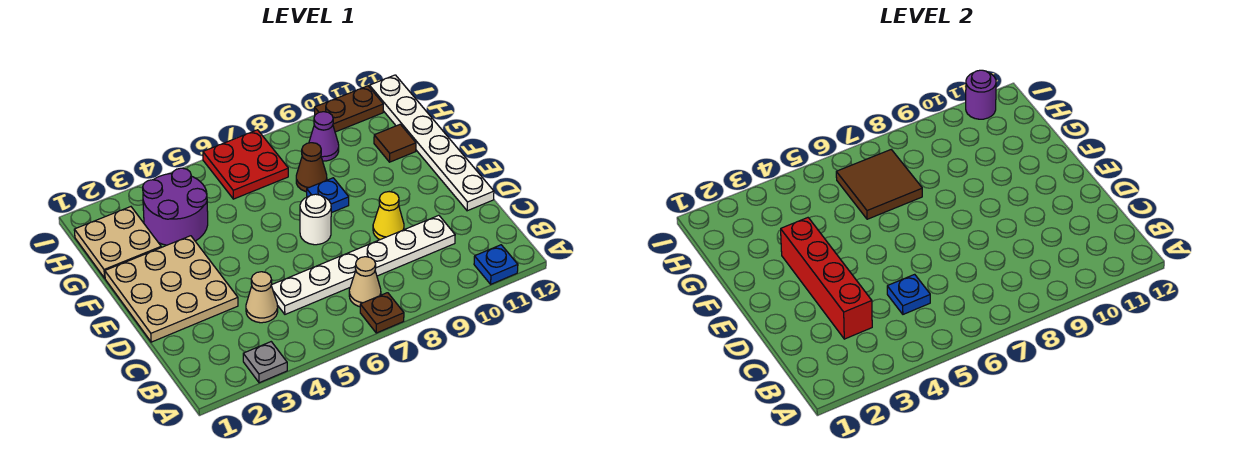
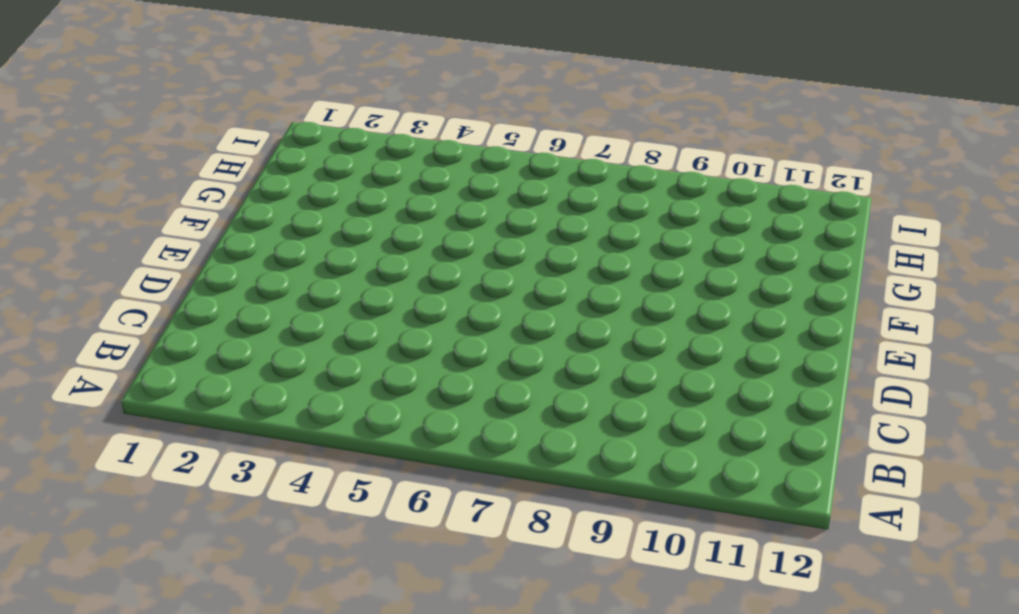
none -> grey 1x1 plate [243,342,287,383]
none -> brown 1x1 plate [360,293,404,333]
none -> blue 1x1 plate [474,245,518,284]

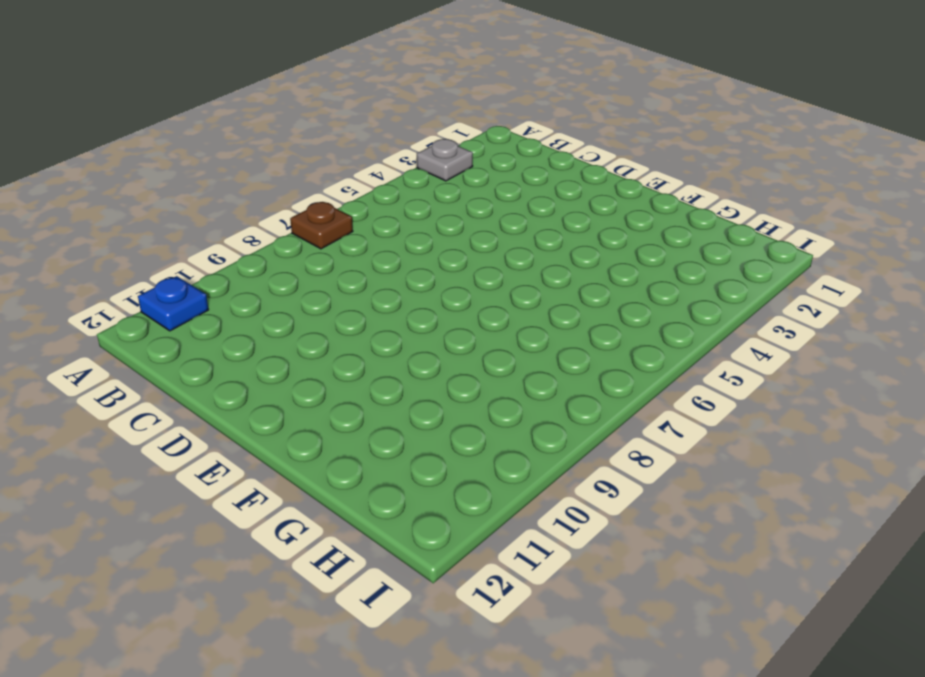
none -> tan 1x1 cone [349,257,381,307]
none -> tan 1x1 cone [246,272,278,323]
none -> white 1x6 plate [271,215,455,314]

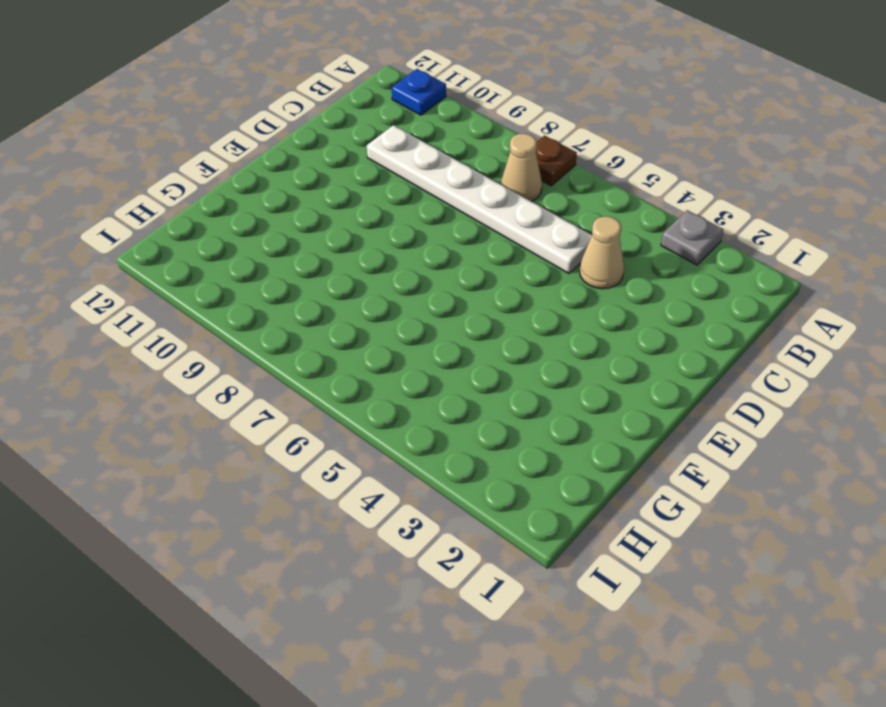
none -> tan 3x3 plate [105,236,238,342]
none -> yellow 1x1 cone [373,192,404,240]
none -> white 1x6 plate [369,75,494,211]

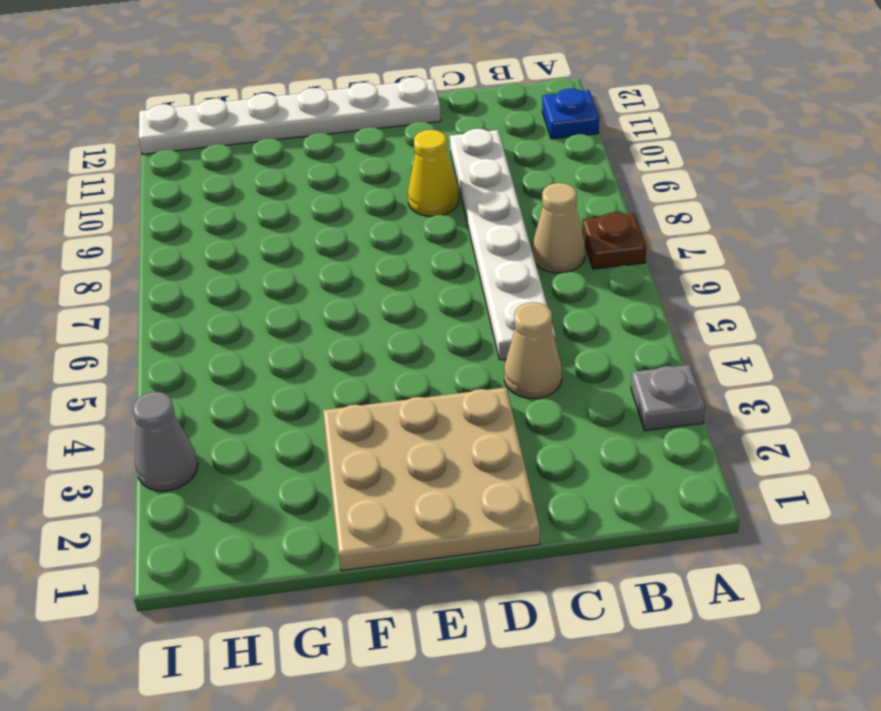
grey 1x1 cone [132,392,198,491] -> none
none -> white 1x1 round brick [300,194,331,245]
none -> blue 1x1 plate [307,178,349,213]
none -> tan 2x2 plate [74,207,161,278]

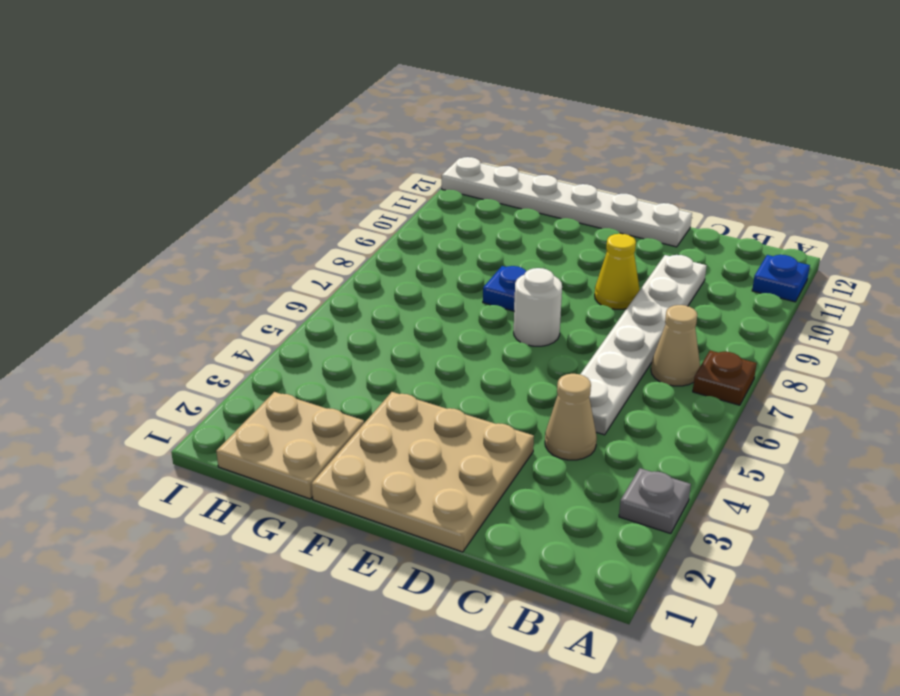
none -> purple 2x2 round brick [143,168,208,245]
none -> brown 1x1 cone [296,143,327,192]
none -> brown 1x1 tile [374,124,416,162]

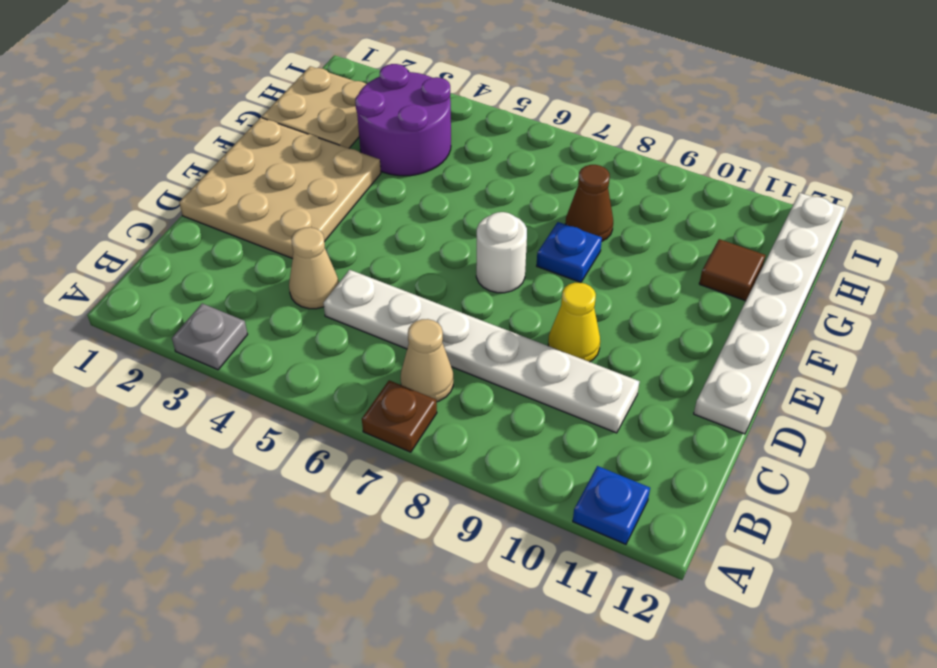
none -> red 2x2 plate [203,130,288,199]
none -> purple 1x1 cone [309,112,339,161]
none -> brown 1x2 plate [315,86,383,132]

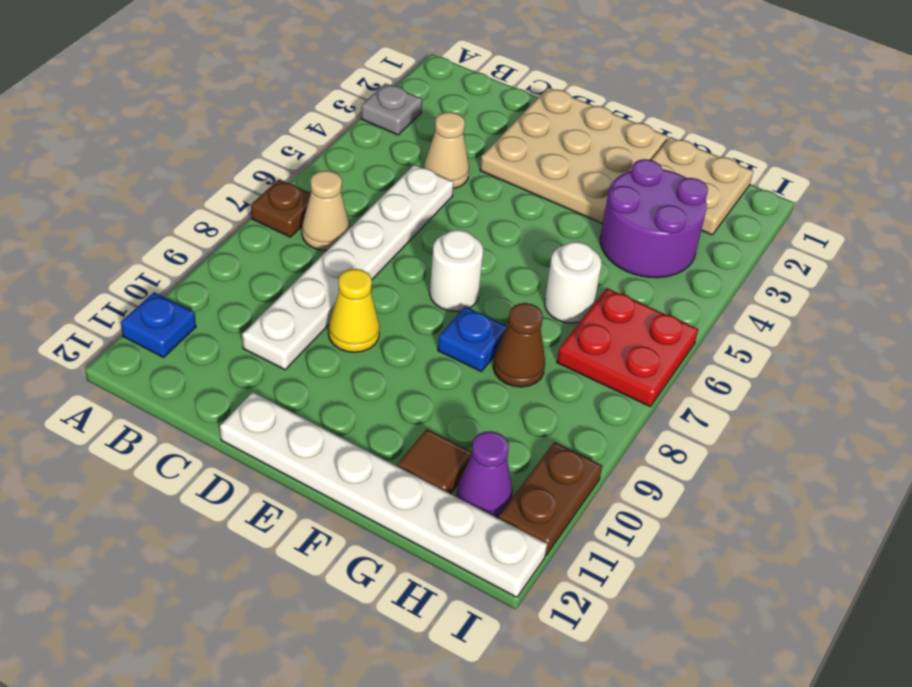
white 1x1 round brick [545,242,601,323] -> none
purple 1x1 cone [457,431,513,518] -> purple 1x1 cone moved to [309,112,339,161]
none -> red 1x4 brick [781,218,872,339]
none -> blue 1x1 plate [887,274,930,314]
none -> brown 2x2 tile [836,150,922,219]

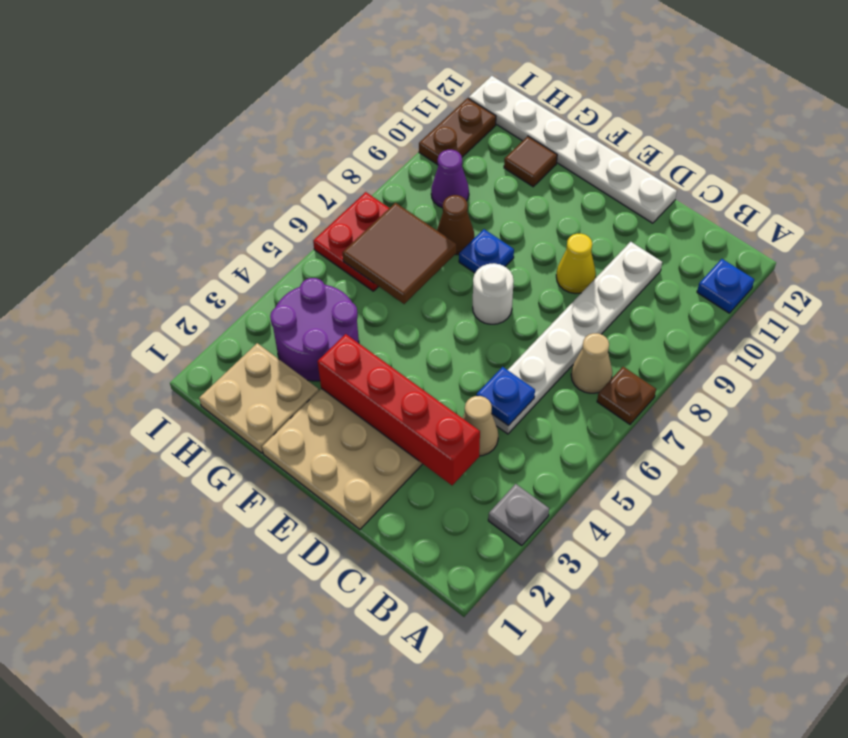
none -> purple 1x1 round brick [966,70,996,119]

